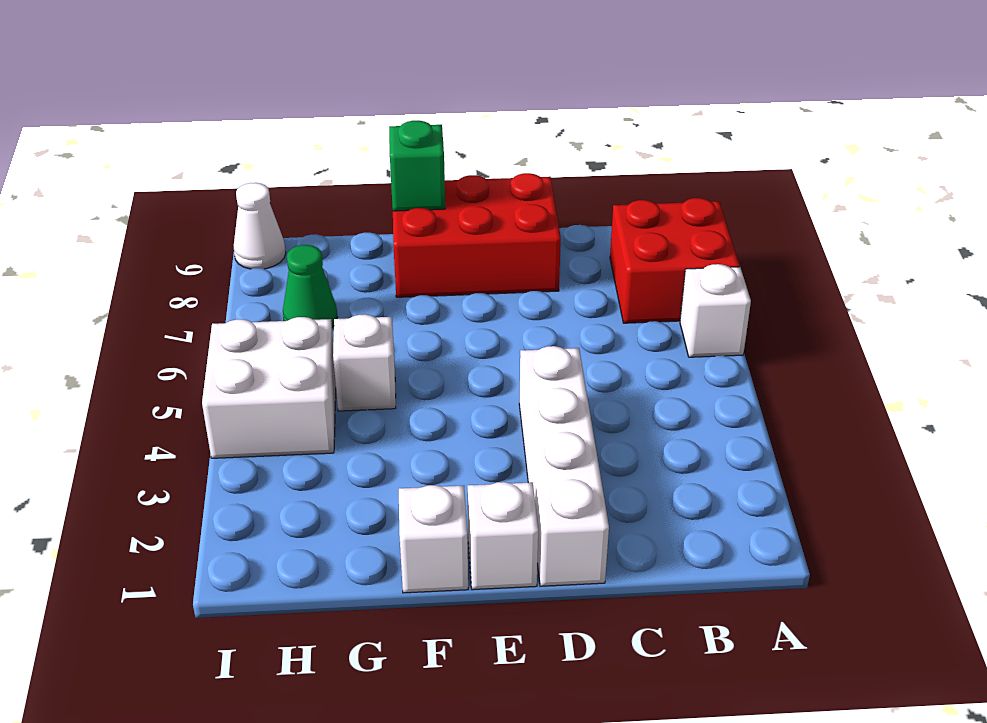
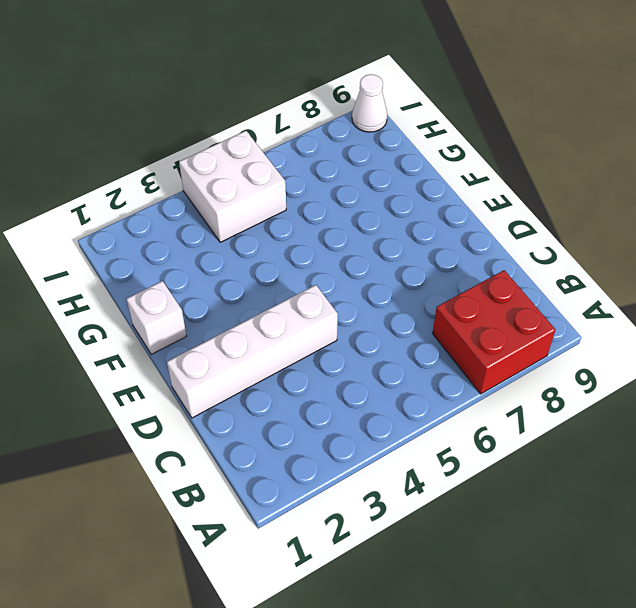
none -> white 1x1 brick [680,264,751,357]
none -> red 2x3 brick [393,173,561,297]

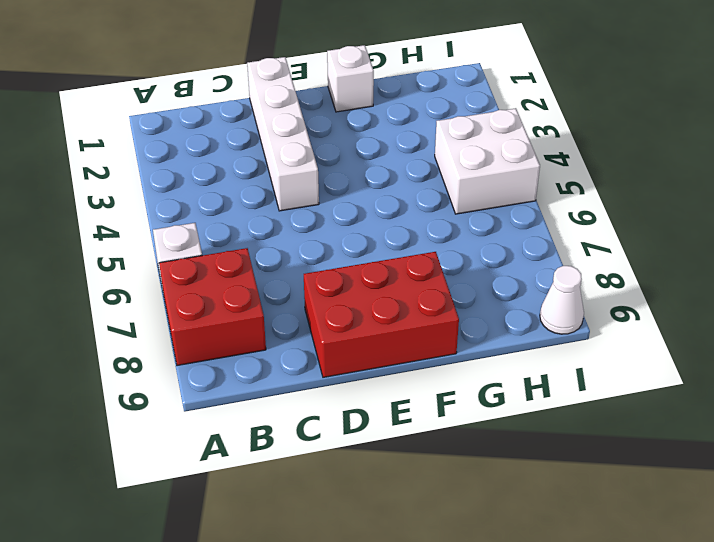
none -> white 1x1 brick [467,482,538,590]
none -> white 1x1 brick [333,314,396,411]

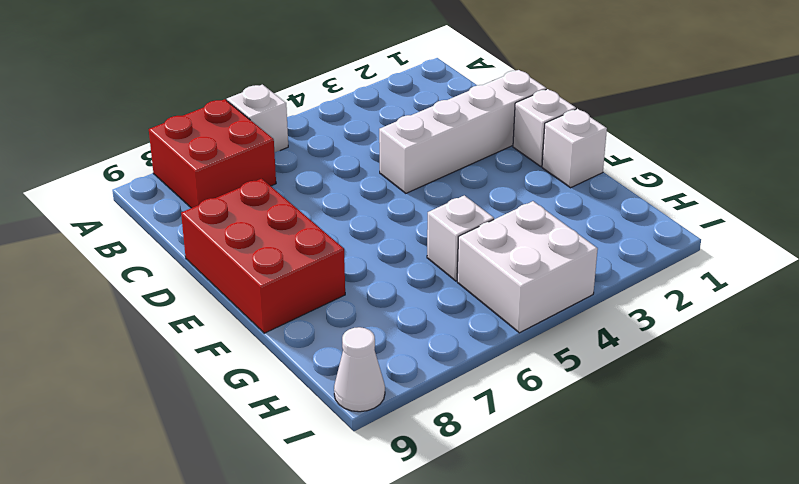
none -> green 1x1 cone [283,245,338,327]
none -> green 1x1 brick [389,121,445,211]

